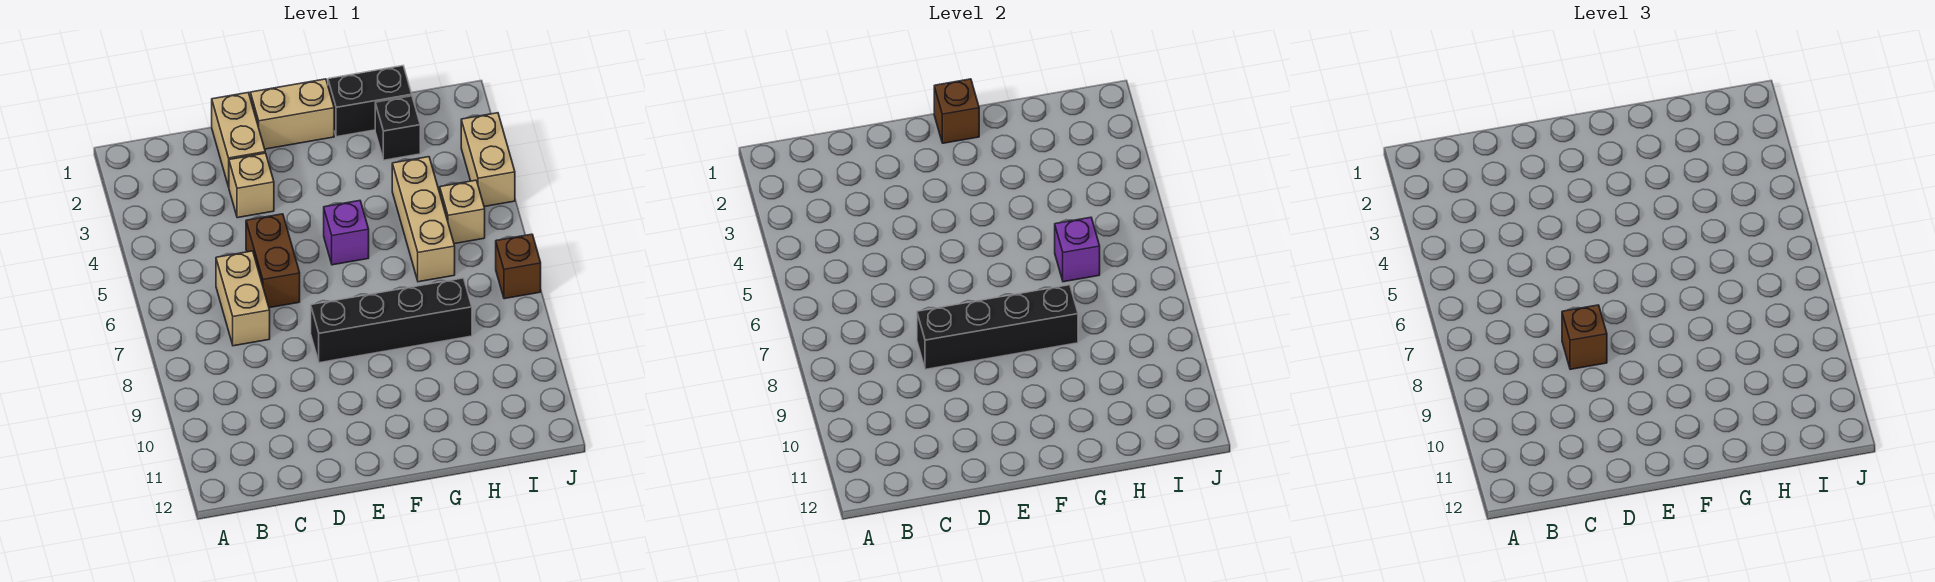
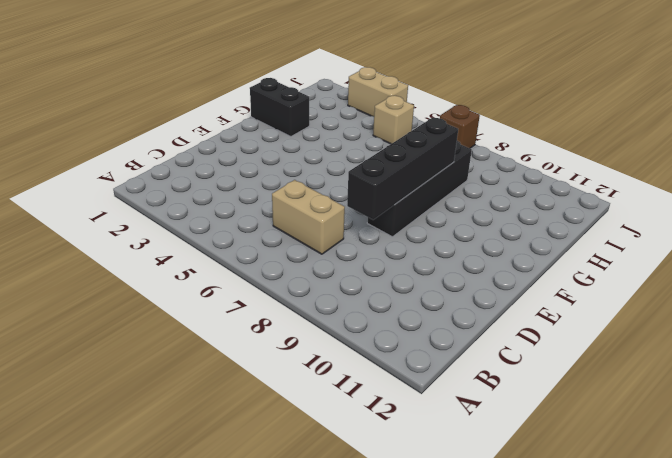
black 1x2 brick [250,78,309,137] -> black 1x2 brick turned to [328,66,412,137]
none -> tan 1x2 brick [212,93,265,187]
none -> tan 1x1 brick [229,153,274,218]
none -> brown 1x2 brick [246,214,300,308]

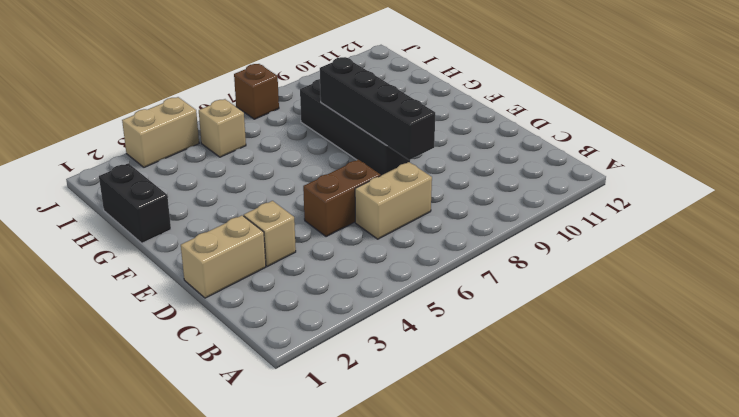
none -> tan 1x2 brick [250,79,334,149]
none -> purple 1x1 brick [324,201,369,265]
none -> black 1x1 brick [375,96,420,160]

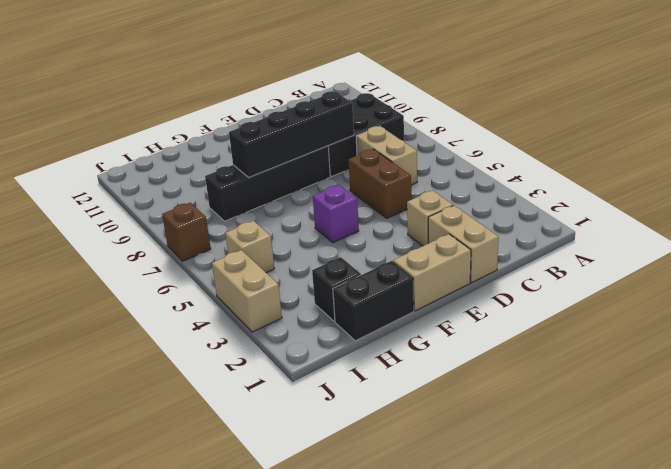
black 2x3 brick [328,93,404,176] -> none
none -> tan 1x3 brick [392,157,455,282]
none -> brown 1x1 brick [934,79,979,143]
none -> purple 1x1 brick [1055,217,1100,282]

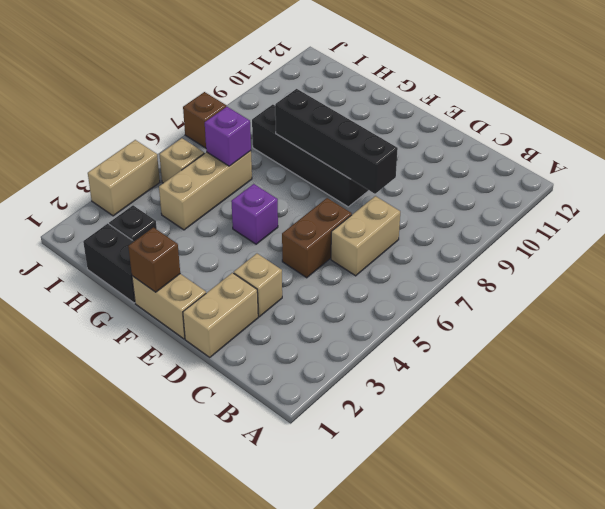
none -> brown 1x1 brick [1562,305,1607,369]

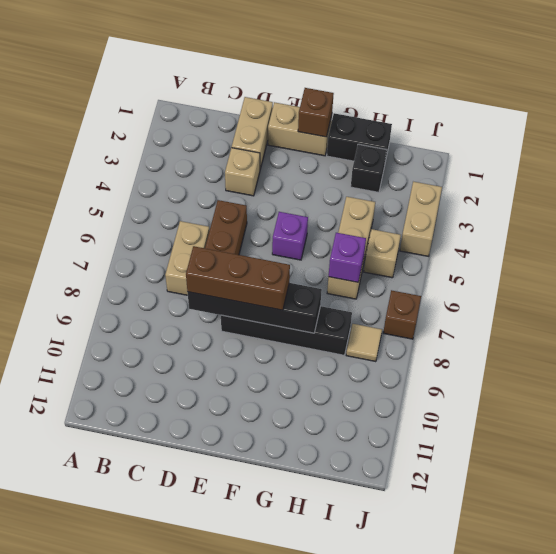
brown 1x3 brick [186,246,290,310] -> brown 1x1 brick [1562,305,1607,369]
tan 1x1 tile [346,324,382,362] -> none

